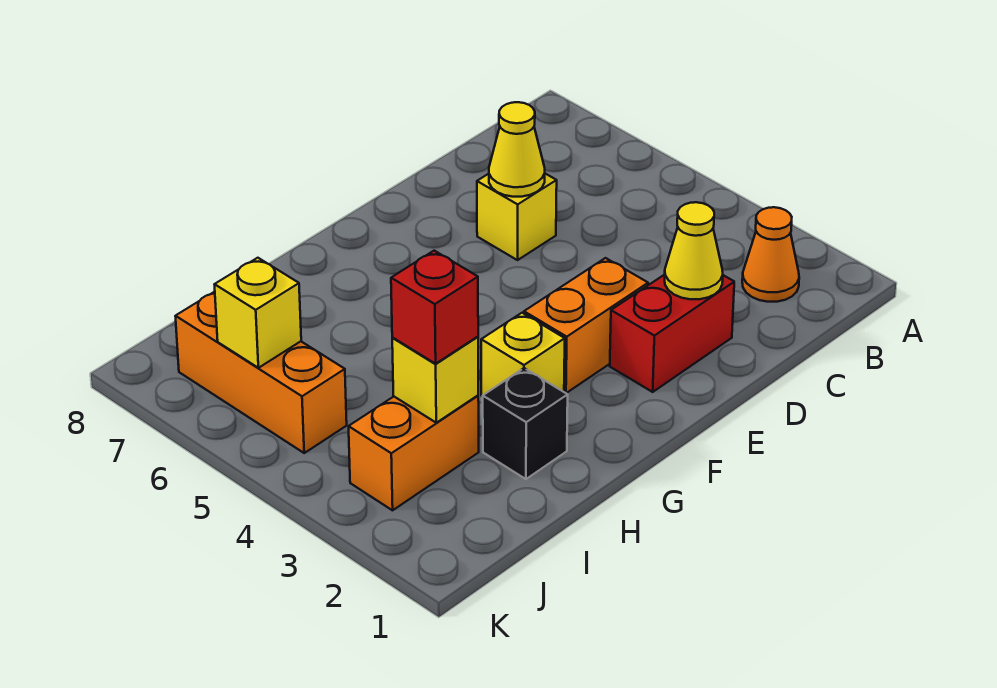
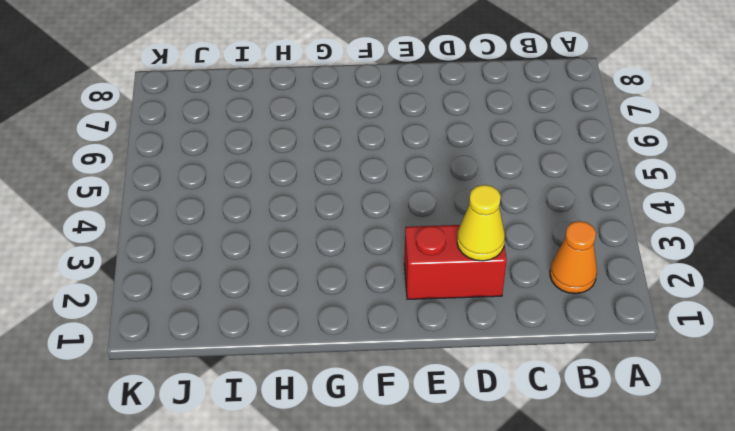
none -> yellow 1x1 brick [477,174,557,260]
none -> orange 1x2 brick [524,258,648,393]
none -> yellow 1x1 brick [481,313,565,396]

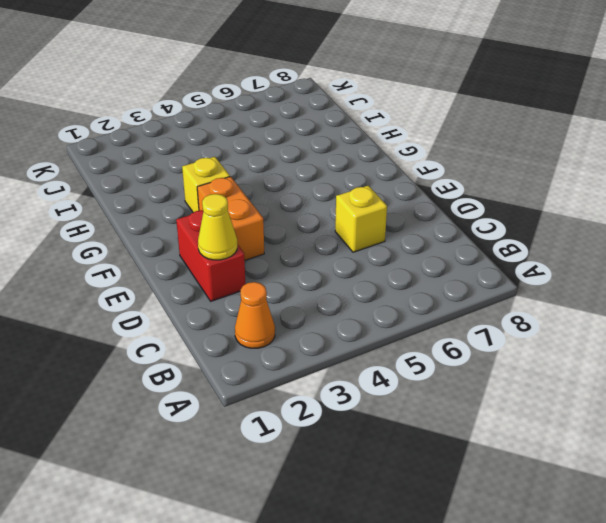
none -> black 1x1 brick [483,368,568,479]
none -> orange 1x2 brick [349,396,479,510]
none -> orange 1x3 brick [175,292,347,453]

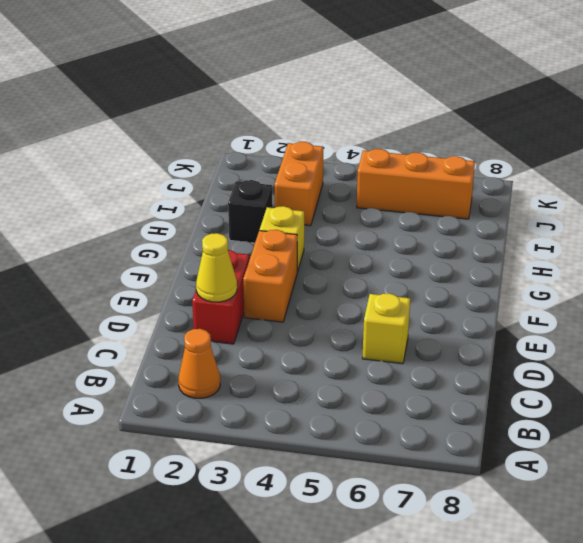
none -> yellow 1x1 cone [489,102,545,197]
none -> yellow 1x1 brick [392,337,478,423]
none -> yellow 1x1 brick [214,258,301,368]

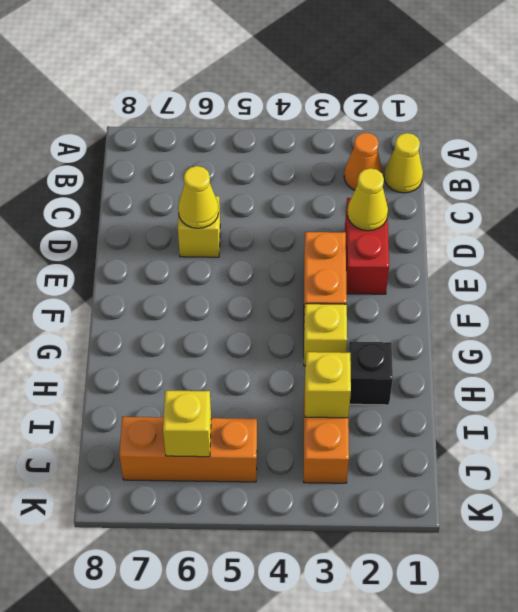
yellow 1x1 cone [384,133,423,193] -> none
none -> red 1x1 brick [391,251,478,364]

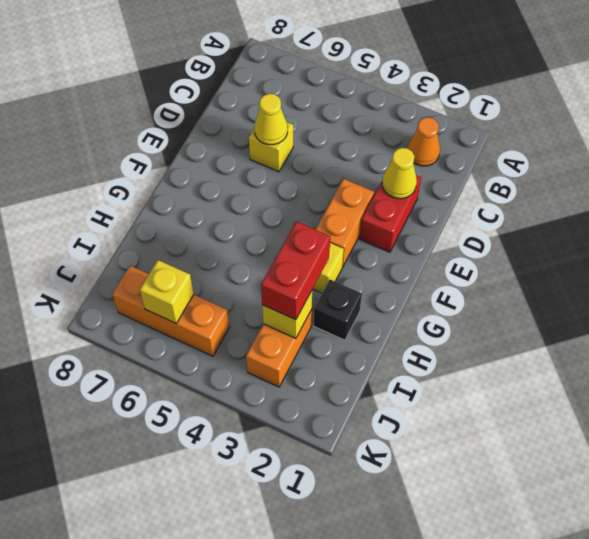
red 1x2 brick [261,221,330,320] -> red 1x1 brick [391,251,478,364]

